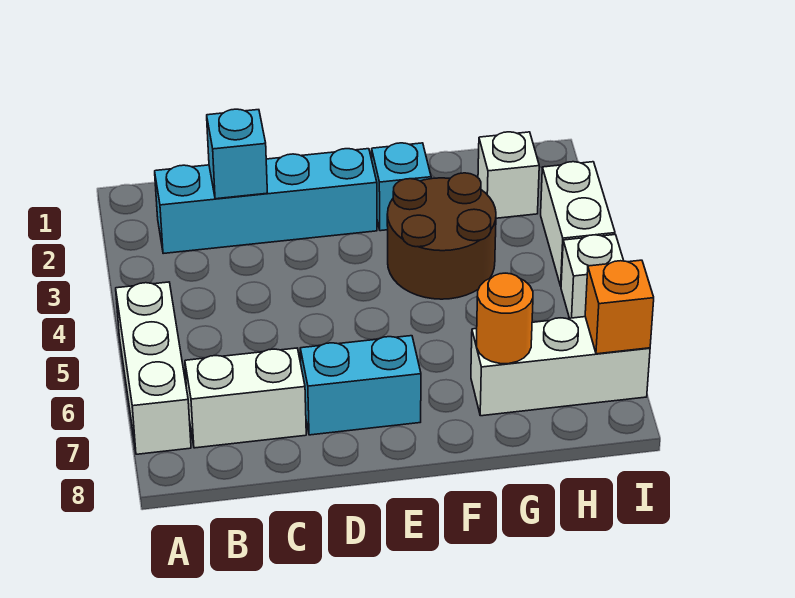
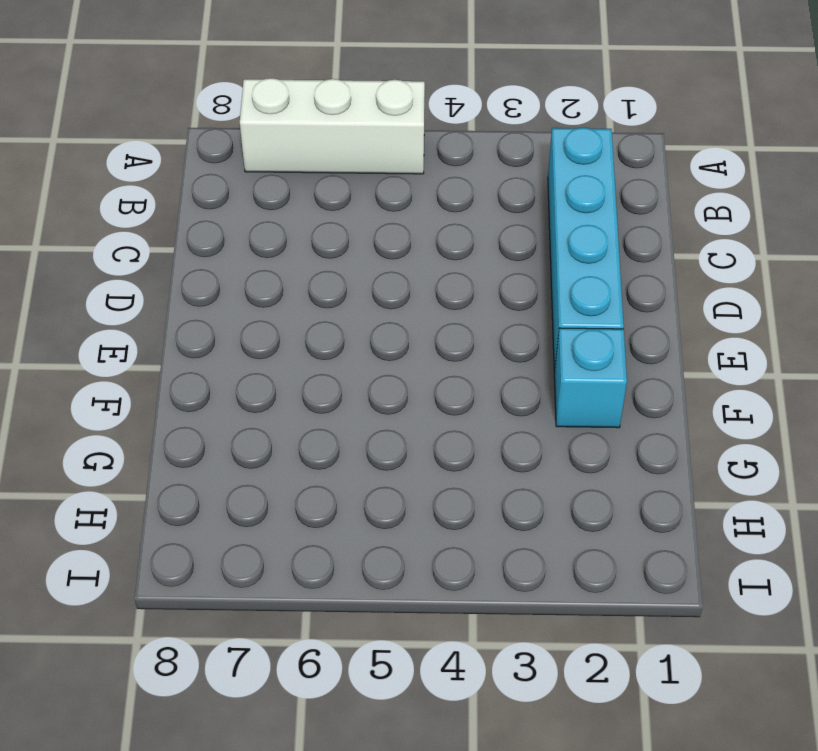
none -> white 1x2 brick [185,348,306,448]
none -> cyan 1x2 brick [300,336,421,435]
none -> brown 2x2 round brick [387,173,496,299]

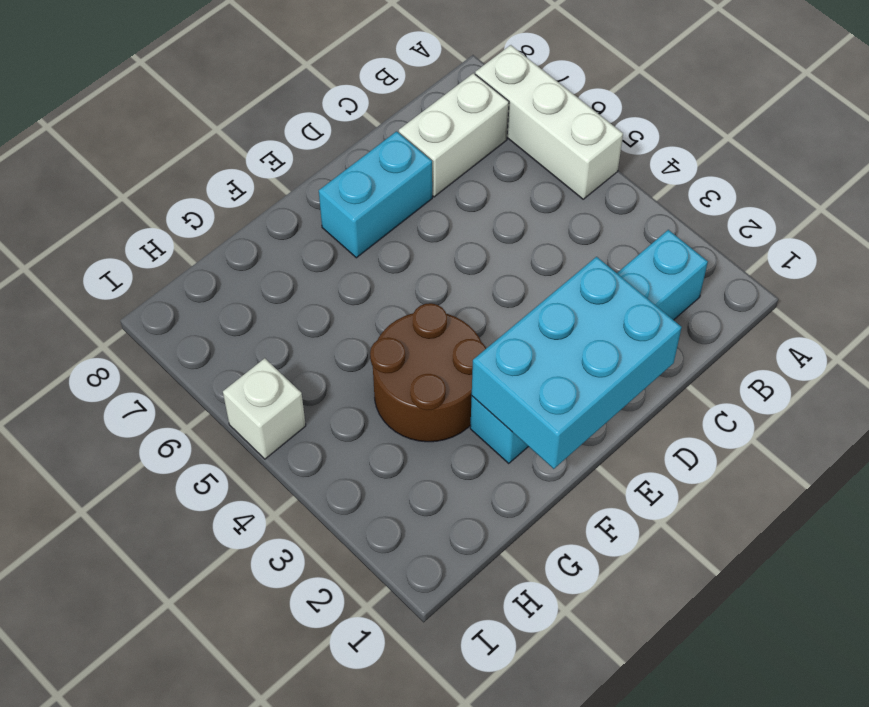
cyan 2x3 brick [472,257,682,469] -> none
none -> white 1x3 brick [471,317,650,416]
none -> white 1x1 brick [478,132,539,218]
none -> white 1x2 brick [541,162,615,286]

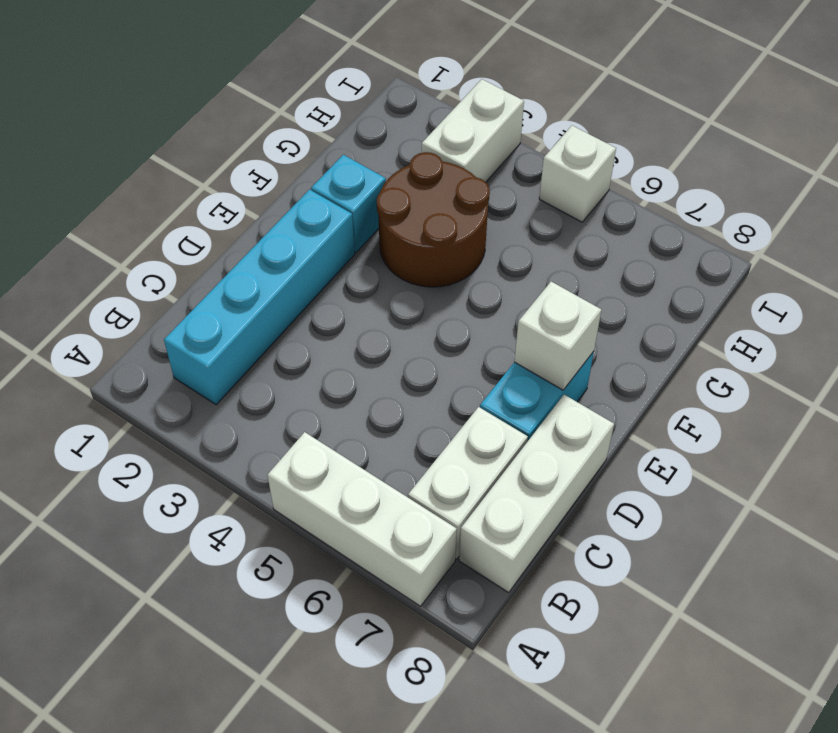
white 1x3 brick [459,395,614,592] -> white 1x3 brick moved to [471,317,650,416]
white 1x1 brick [514,282,601,390] -> white 1x1 brick moved to [478,132,539,218]
white 1x2 brick [422,79,524,182] -> white 1x2 brick turned to [541,162,615,286]
none -> cyan 1x1 brick [207,109,267,199]
none -> orange 1x1 round brick [477,273,533,364]
none -> orange 1x1 brick [585,260,654,354]

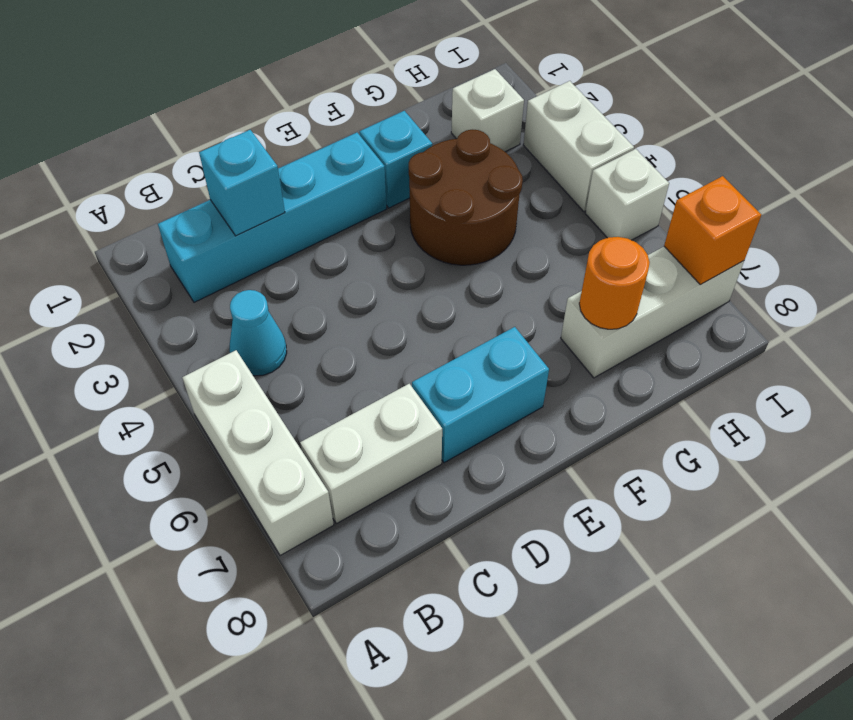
cyan 1x1 cone [230,290,287,376] -> none

